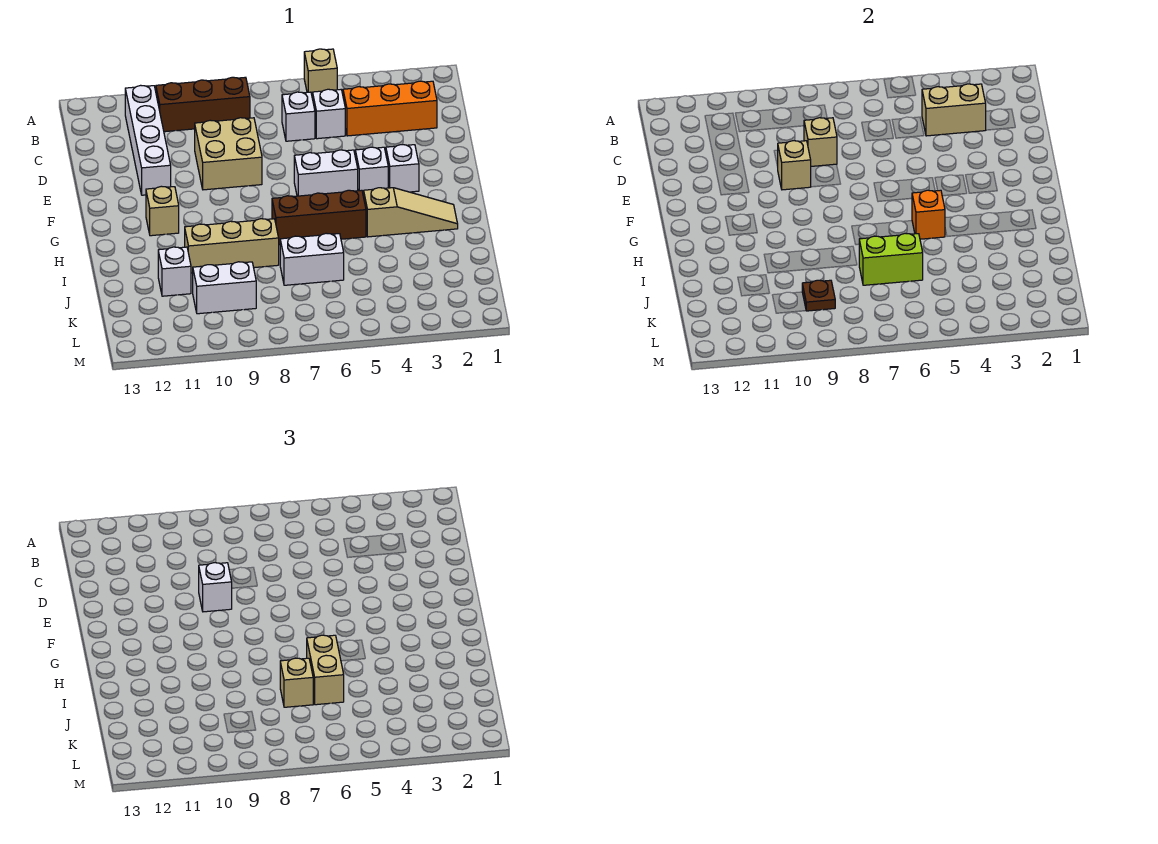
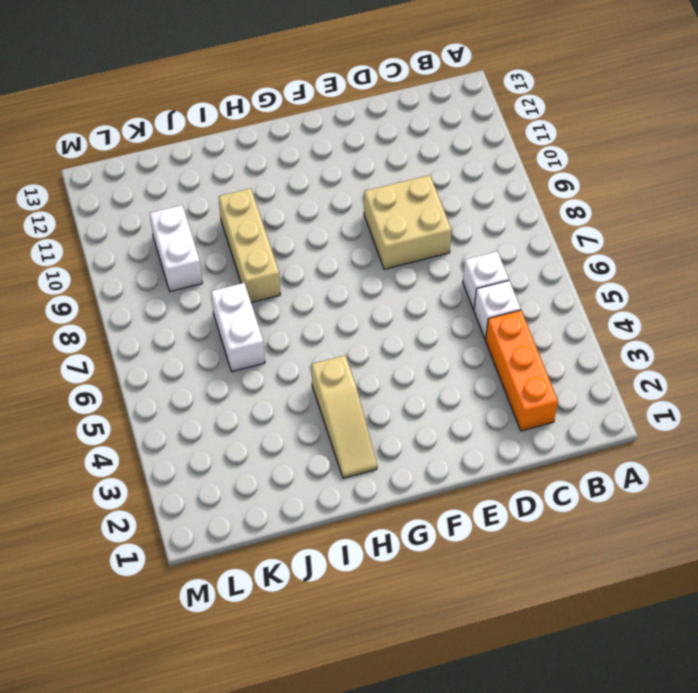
none -> tan 1x1 brick [304,49,337,98]
none -> brown 1x3 brick [156,77,250,132]
none -> white 1x4 brick [125,85,171,195]

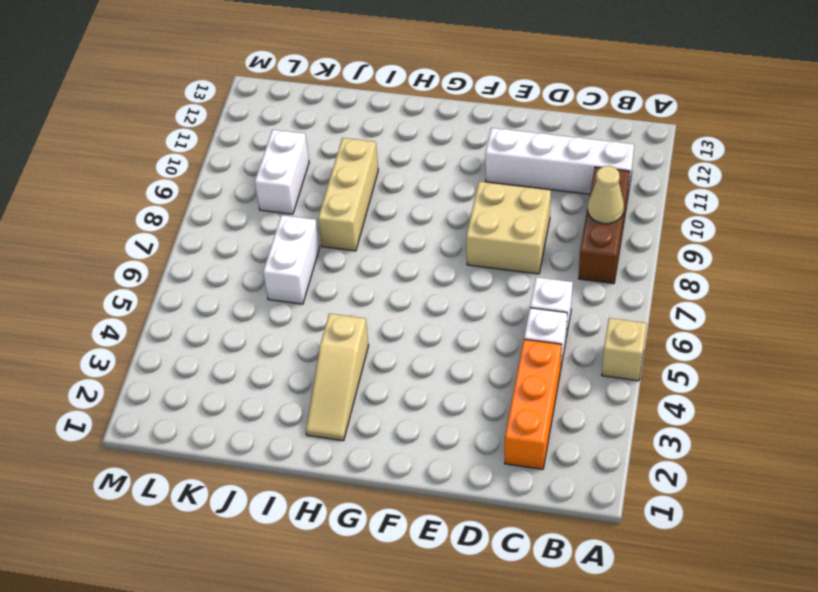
tan 1x1 cone [588,166,624,224] -> none
none -> white 1x1 brick [386,145,419,192]
none -> white 1x1 brick [355,147,388,196]
none -> white 1x2 brick [294,150,358,196]

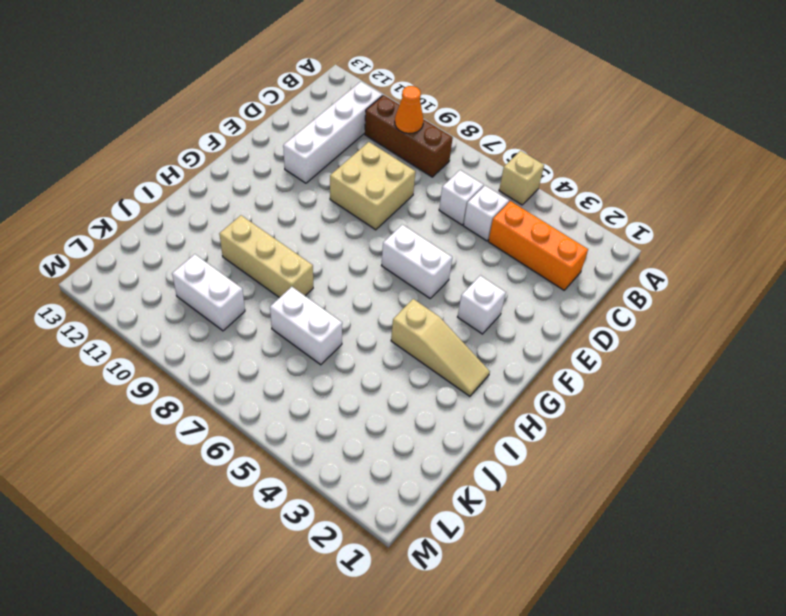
orange 1x1 cone [395,86,424,134] -> none
none -> white 1x1 brick [355,147,388,196]
none -> tan 1x1 brick [146,186,179,236]
none -> brown 1x3 brick [272,190,366,245]

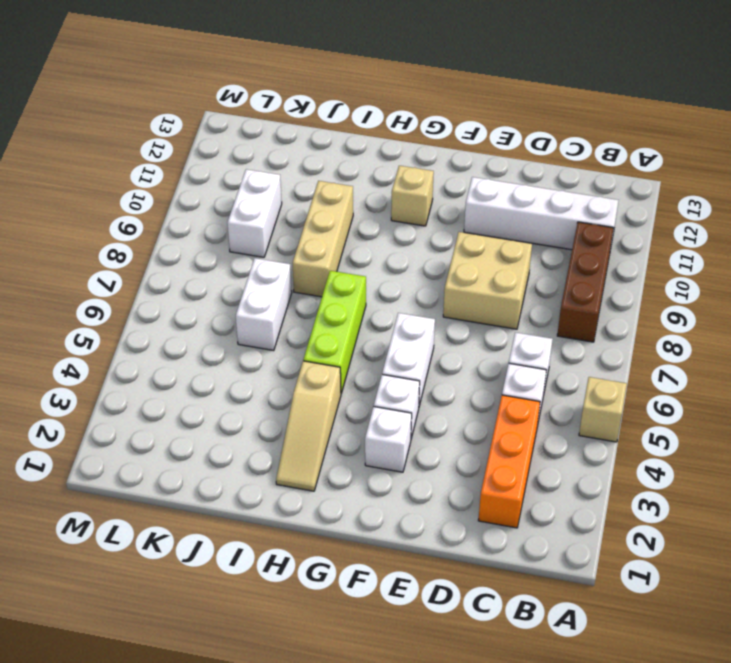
lime 1x3 brick [303,271,366,393] -> brown 1x3 brick [272,190,366,245]
none -> white 1x1 brick [158,247,191,296]
none -> tan 1x2 brick [922,84,986,136]
none -> tan 1x1 brick [804,118,837,166]

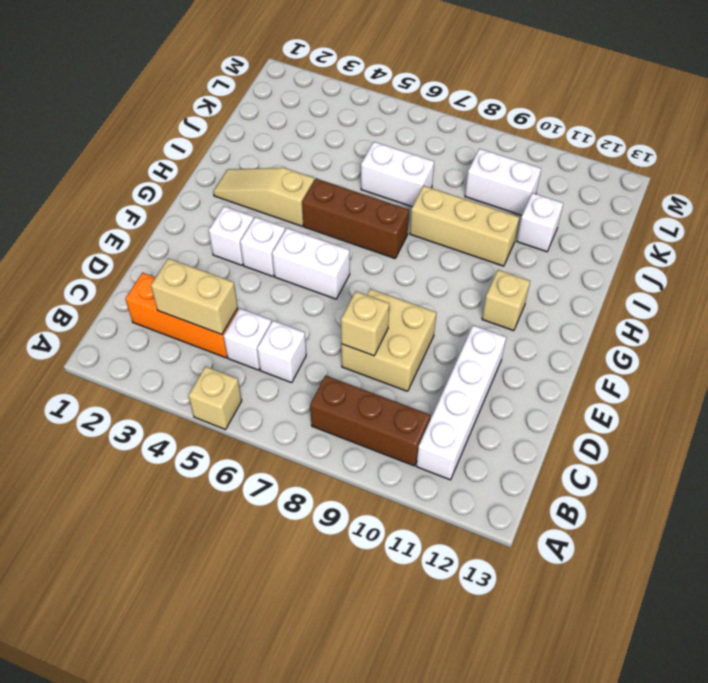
none -> tan 1x1 brick [778,141,811,190]
none -> orange 1x1 brick [912,190,945,239]
none -> lime 1x2 brick [859,233,923,285]

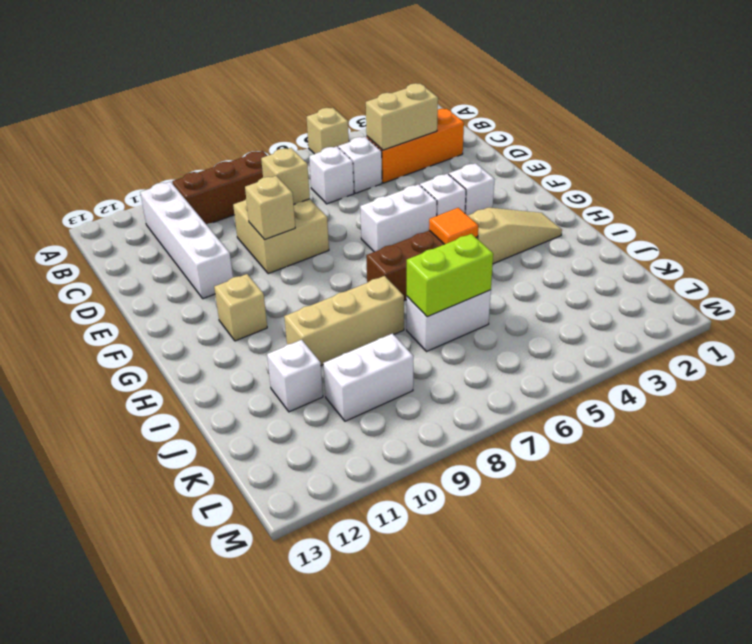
orange 1x1 tile [429,208,478,244] -> orange 1x1 brick [912,190,945,239]
none -> brown 1x1 plate [802,280,835,311]
none -> white 1x1 brick [199,563,232,612]
none -> tan 1x2 brick [307,635,344,705]

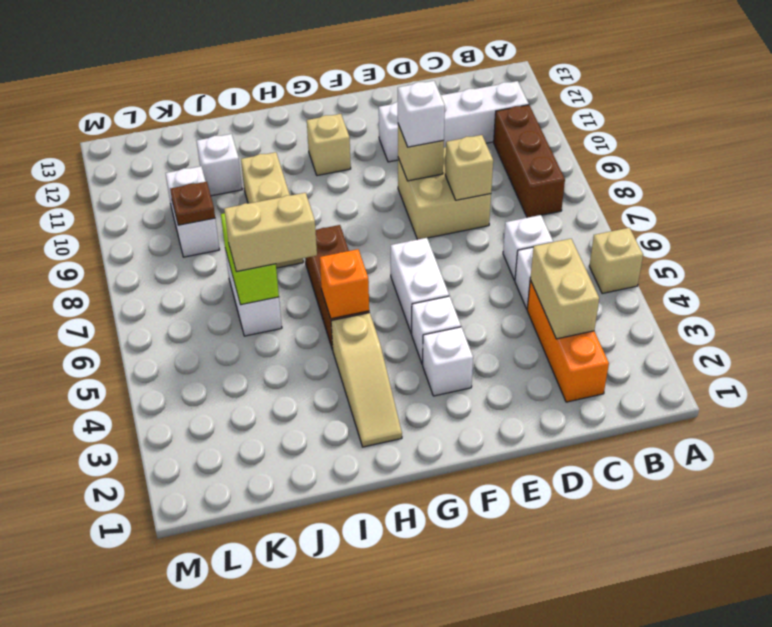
none -> tan 1x1 brick [280,658,313,707]

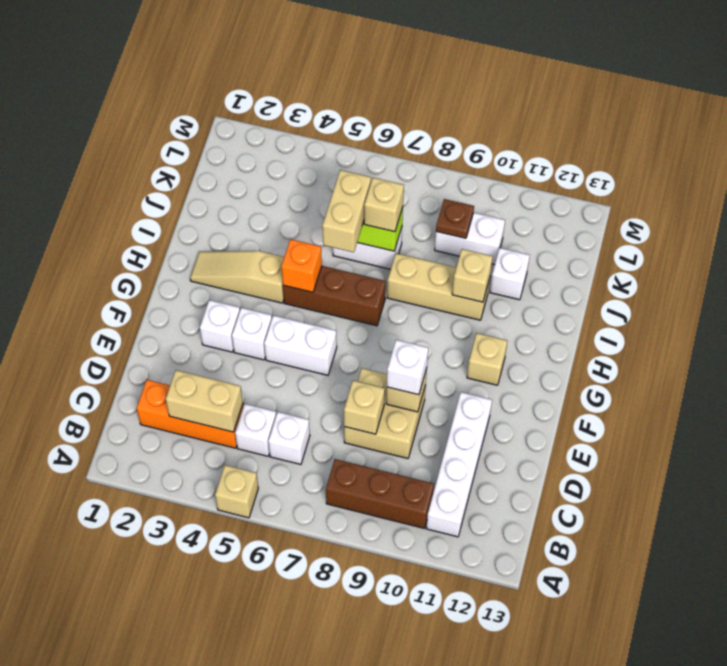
tan 1x1 brick [452,249,493,302] -> none

